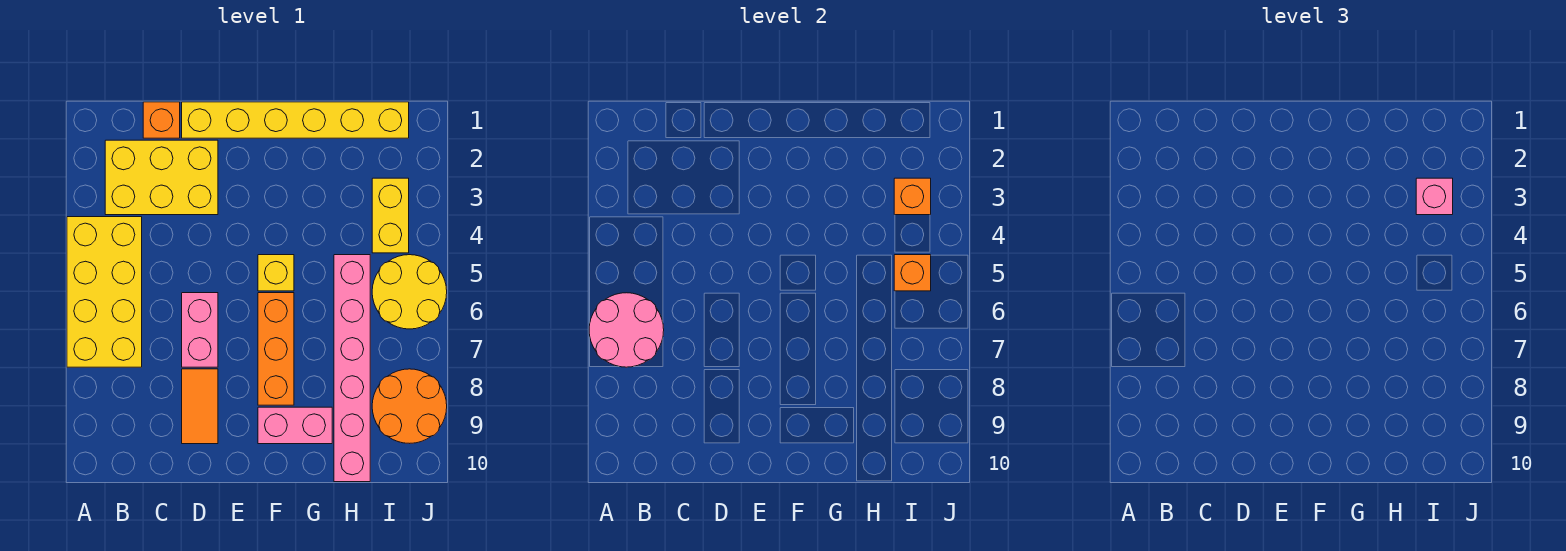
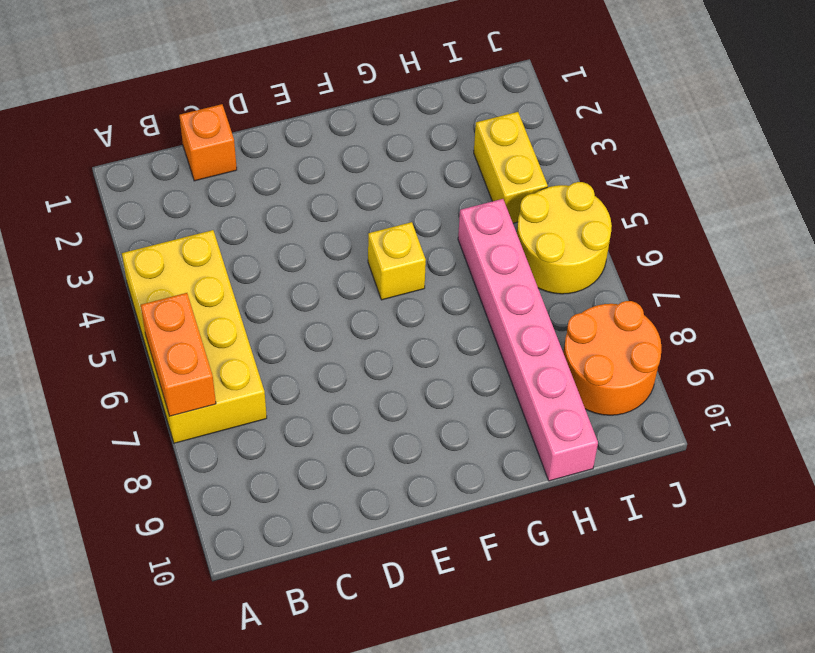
orange 1x2 brick [141,293,216,416] -> pink 2x2 round brick [589,293,664,367]
none -> yellow 2x3 brick [105,140,218,215]
none -> yellow 1x6 brick [182,102,409,138]
none -> pink 1x2 brick [182,293,218,367]

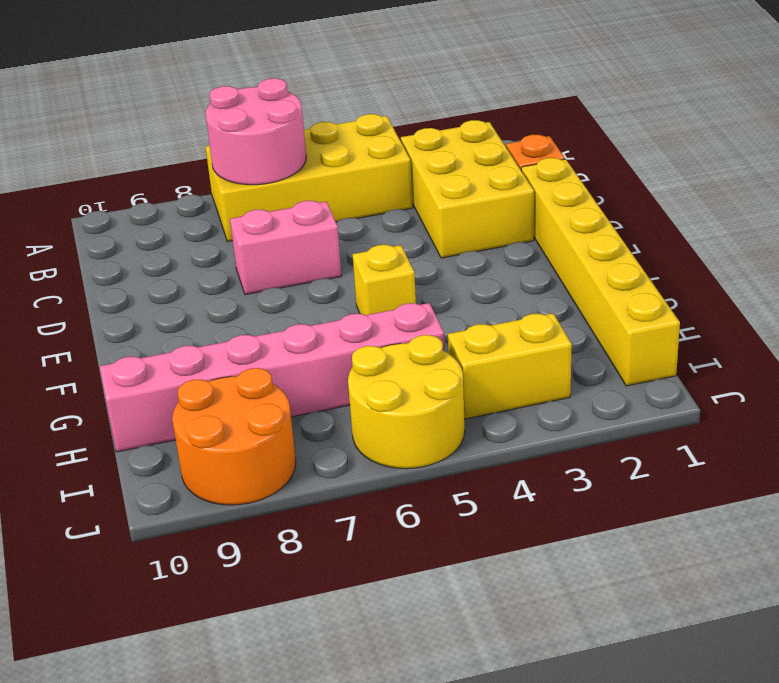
none -> orange 1x2 tile [182,369,218,444]
none -> orange 1x3 brick [258,293,294,405]
none -> pink 1x2 brick [258,407,332,444]

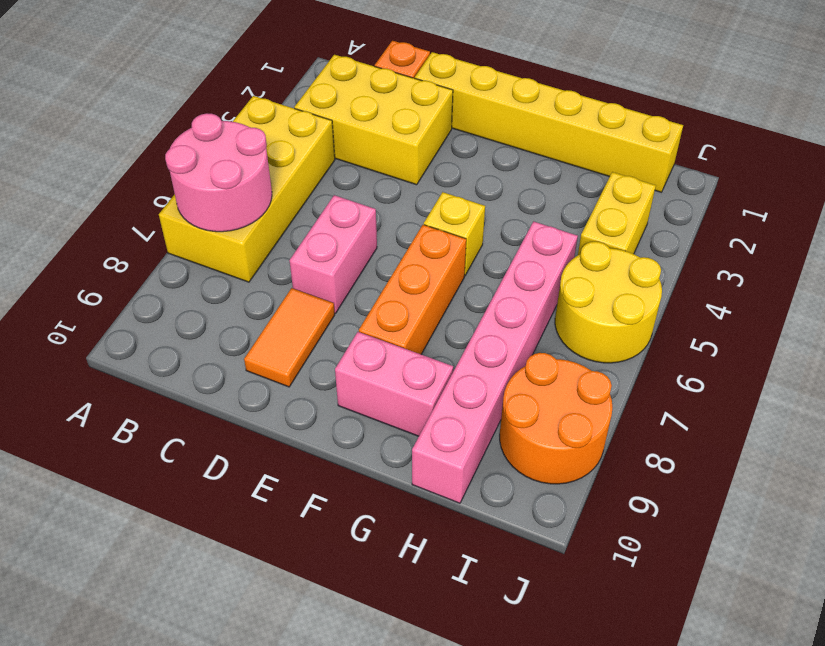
none -> orange 1x1 brick [894,178,931,215]
none -> orange 1x1 brick [894,255,931,291]
none -> pink 1x1 brick [1416,178,1453,215]

